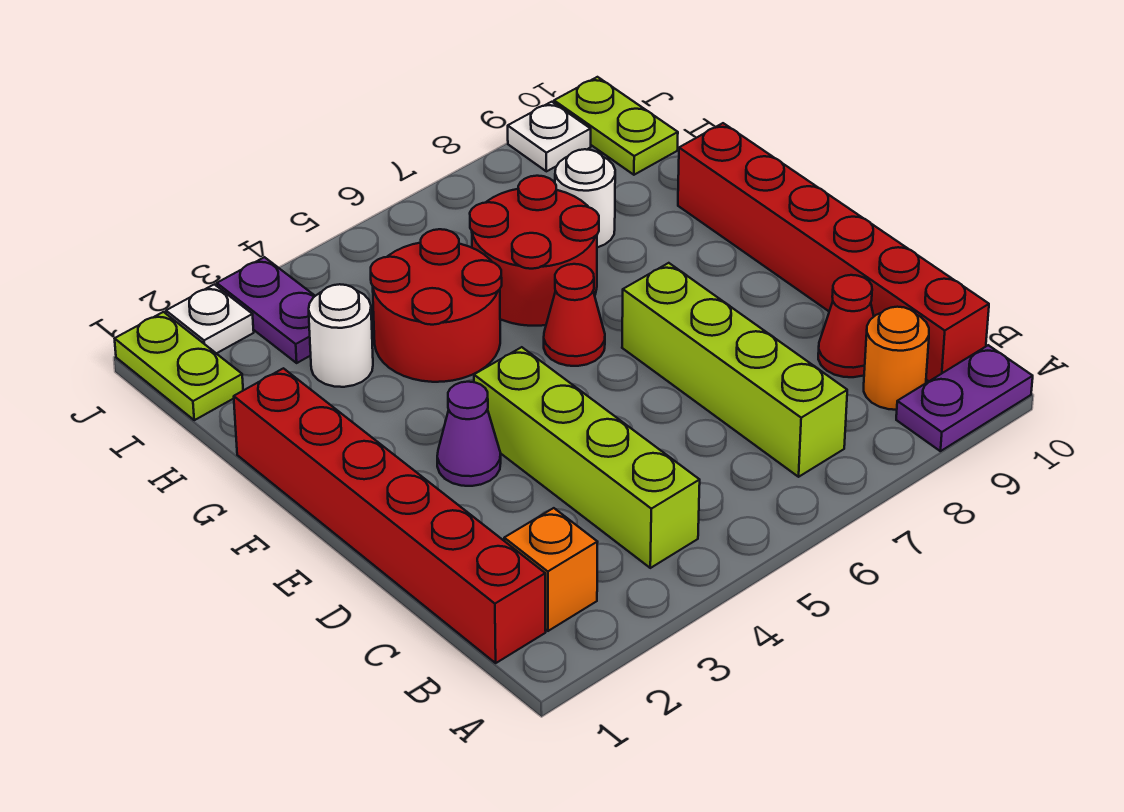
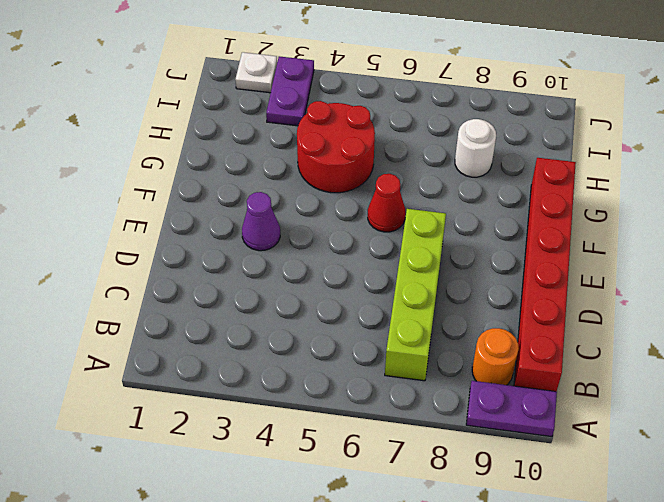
none -> red 1x6 brick [234,368,546,663]
none -> orange 1x1 brick [504,508,598,631]
none -> lime 1x4 brick [474,347,700,568]

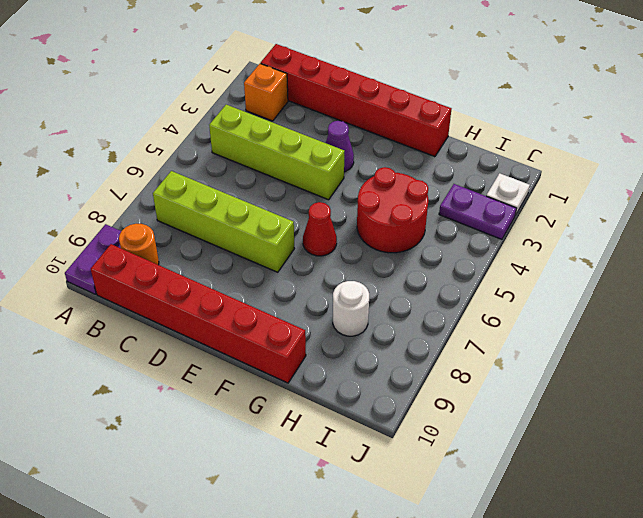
none -> red 1x1 cone [818,275,874,377]
none -> red 2x2 round brick [470,176,599,326]
none -> white 1x1 round brick [309,284,373,387]

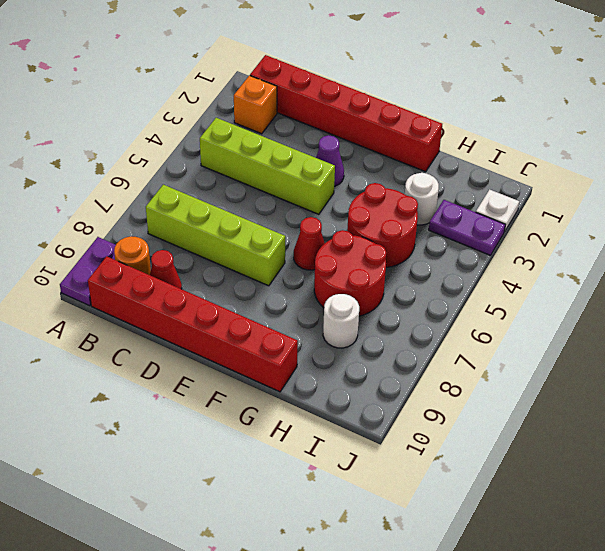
none -> lime 1x2 plate [115,312,243,420]
none -> lime 1x2 plate [554,77,678,175]
none -> white 1x1 plate [508,102,591,171]

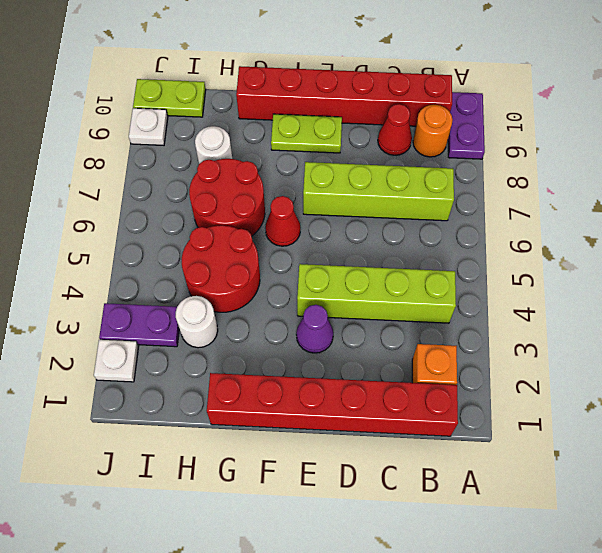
lime 1x2 plate [271,114,342,153] -> lime 1x2 plate moved to [115,312,243,420]

